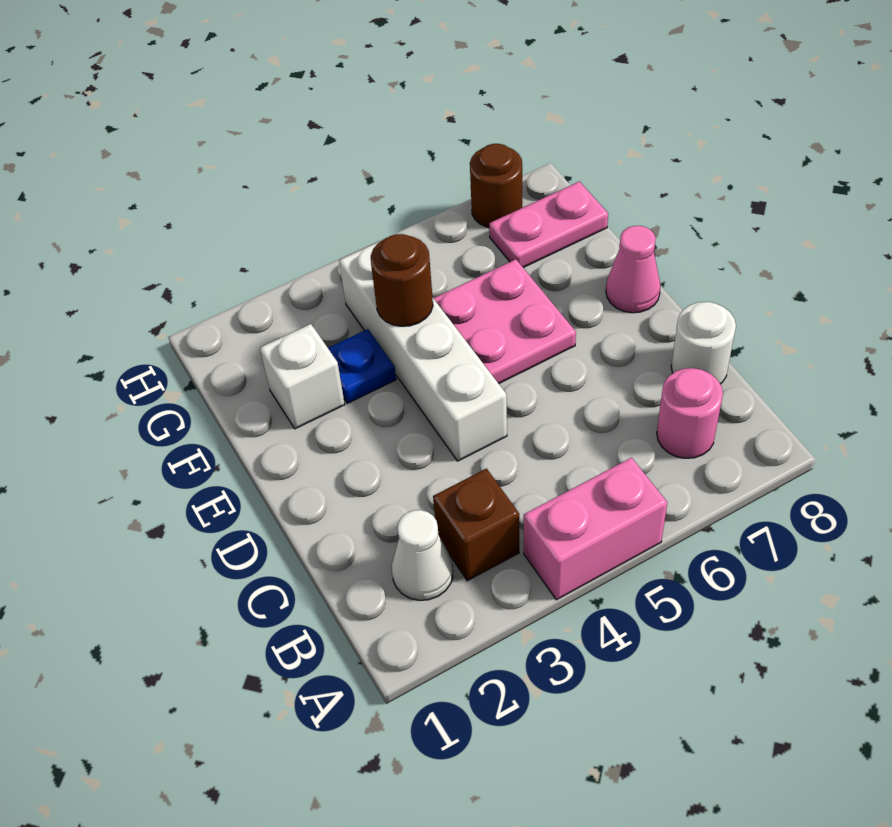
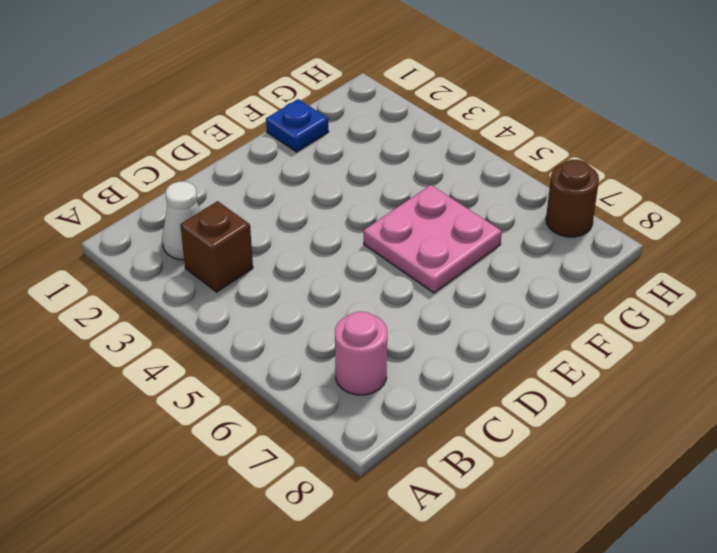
blue 1x1 plate [266,99,329,152] -> blue 1x1 plate moved to [328,329,396,403]
none -> pink 1x2 brick [524,458,667,600]
none -> white 1x1 round brick [671,302,736,384]
none -> white 1x4 brick [339,242,507,461]

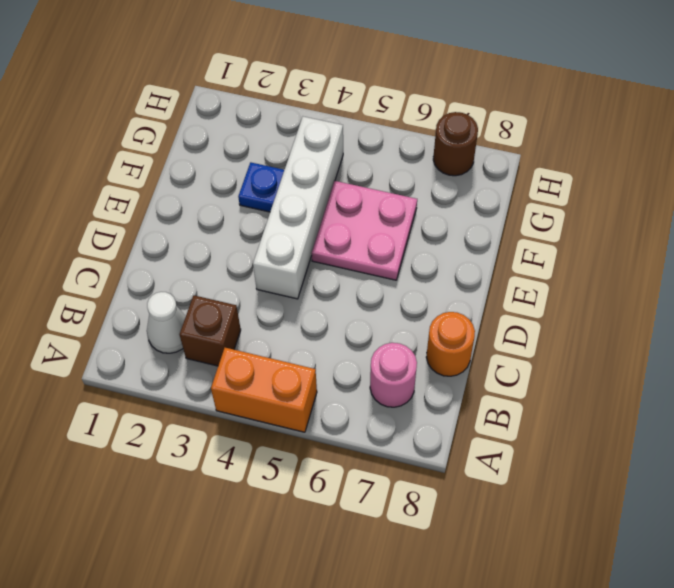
orange 1x2 brick [211,348,317,432] -> pink 1x2 brick [524,458,667,600]
orange 1x1 round brick [426,312,475,376] -> white 1x1 round brick [671,302,736,384]
none -> pink 1x1 cone [606,226,661,313]
none -> white 1x1 brick [260,324,345,429]
none -> pink 1x2 plate [489,182,608,268]

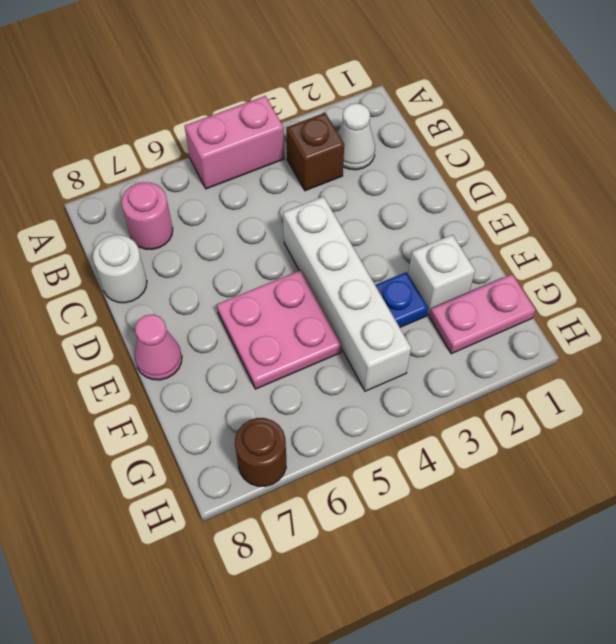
pink 1x2 plate [429,274,536,354] -> pink 1x2 plate moved to [489,182,608,268]
none -> brown 1x1 round brick [371,234,433,326]

